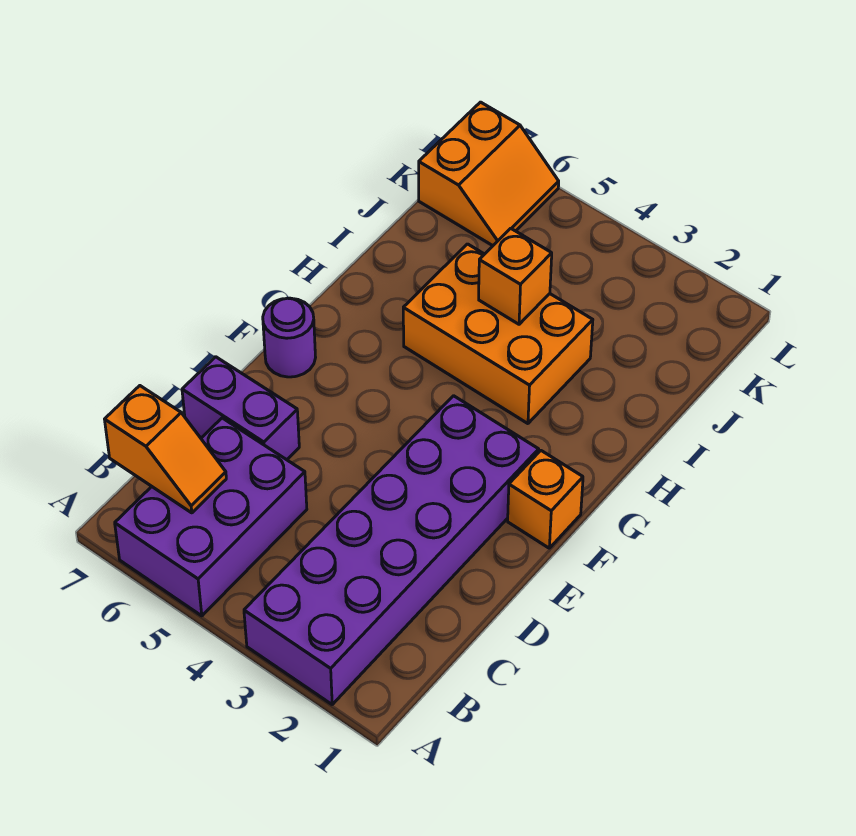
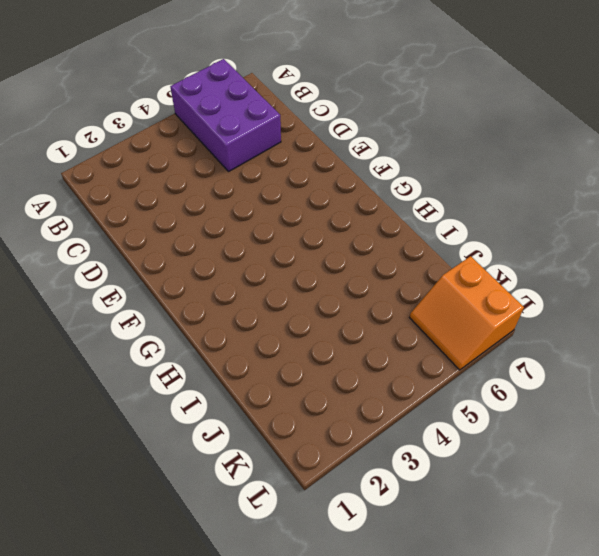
none -> purple 2x6 brick [244,396,539,704]
none -> purple 1x2 brick [182,357,299,460]

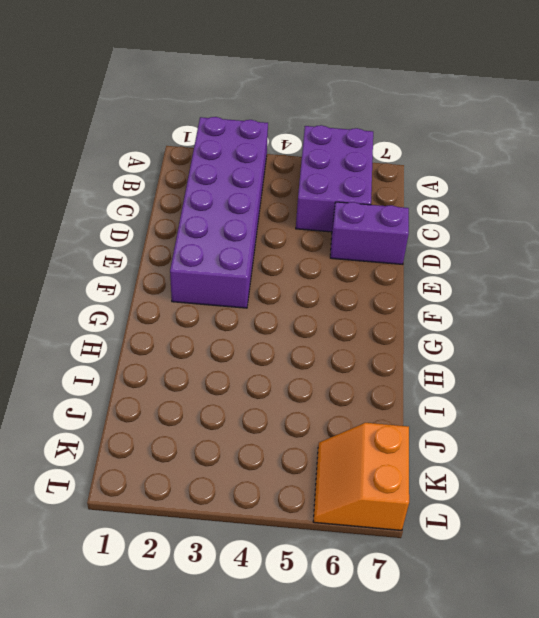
none -> orange 1x1 brick [508,451,583,548]
none -> purple 1x1 round brick [263,298,316,377]

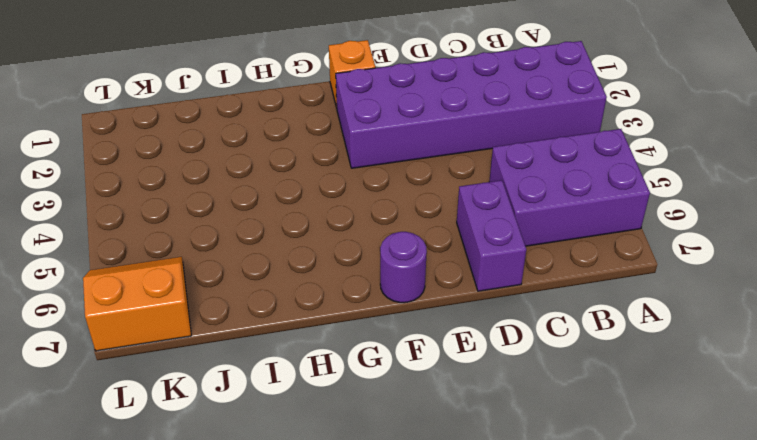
none -> orange 2x3 brick [403,244,593,424]
none -> orange 1x2 slope [105,386,226,513]

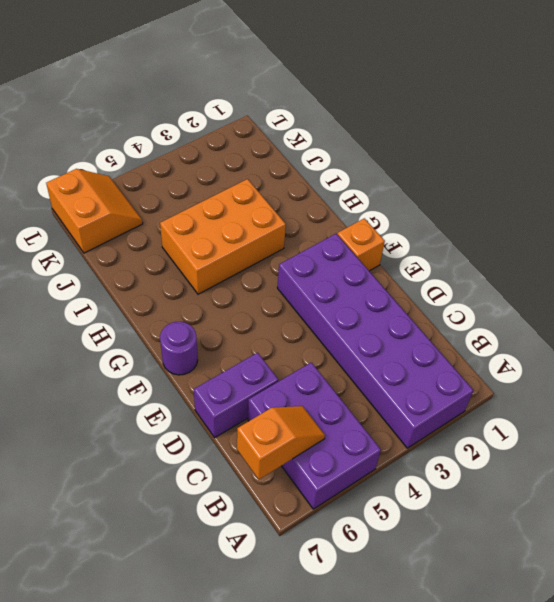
none -> orange 1x1 brick [479,228,552,324]

